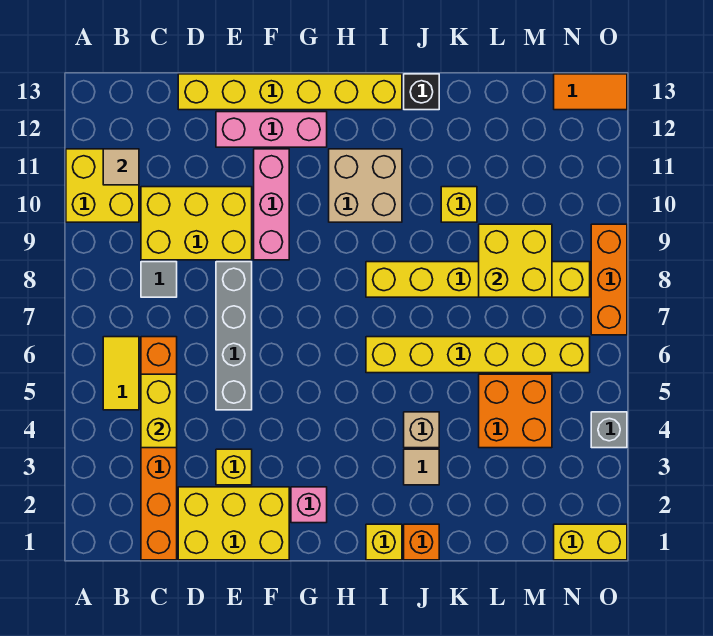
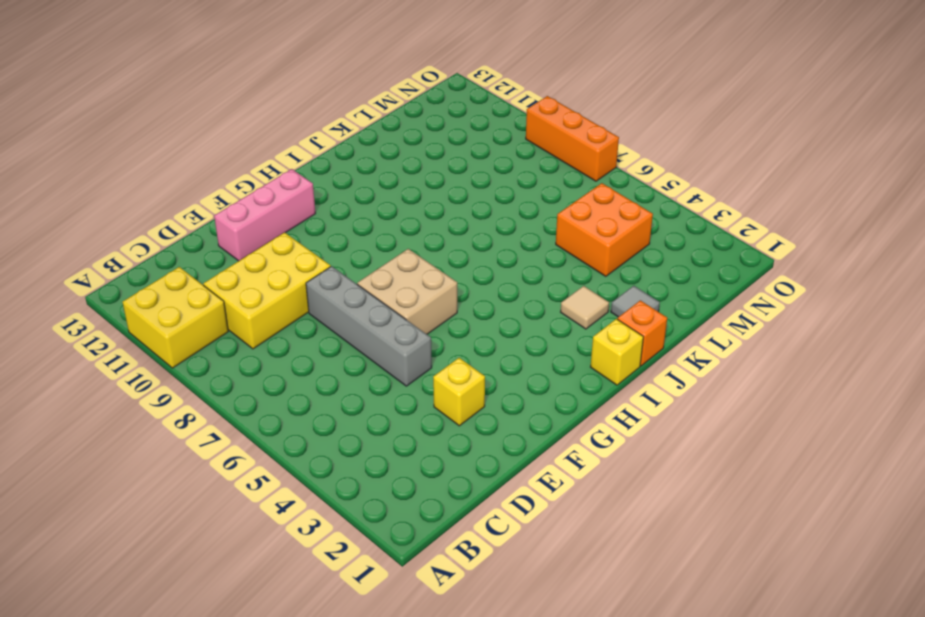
tan 2x2 brick [357,249,457,334] -> tan 2x2 brick moved to [329,149,402,222]
grey 1x1 tile [611,286,660,317] -> grey 1x1 tile moved to [141,262,177,297]
none -> yellow 1x2 tile [103,337,139,410]
none -> orange 1x6 brick [141,337,177,560]
none -> yellow 2x3 brick [178,487,289,560]

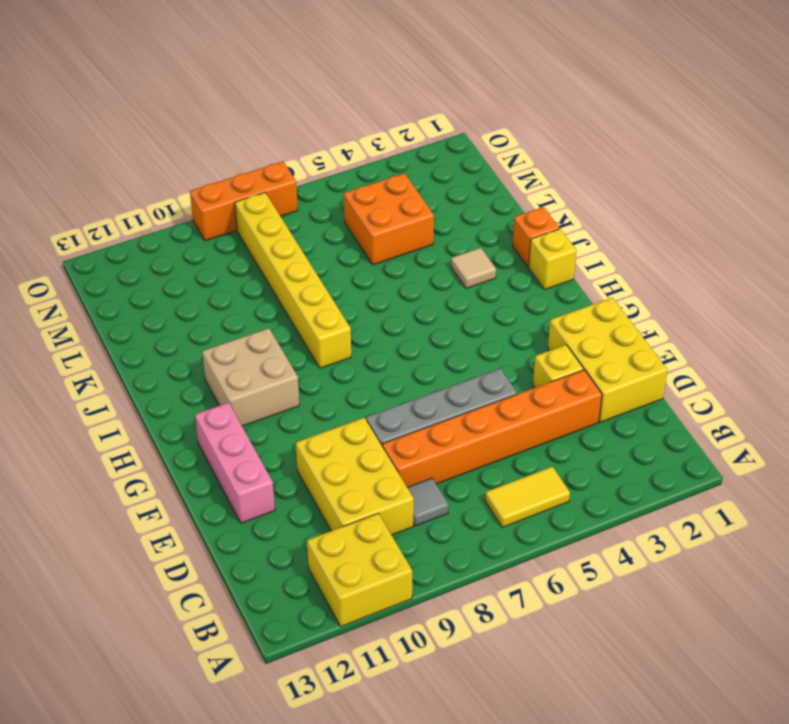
orange 1x6 brick [382,370,602,487] -> orange 1x6 brick moved to [141,337,177,560]
none -> yellow 1x6 brick [178,74,402,110]
none -> pink 1x3 brick [254,149,289,260]
none -> pink 1x1 brick [291,487,327,523]

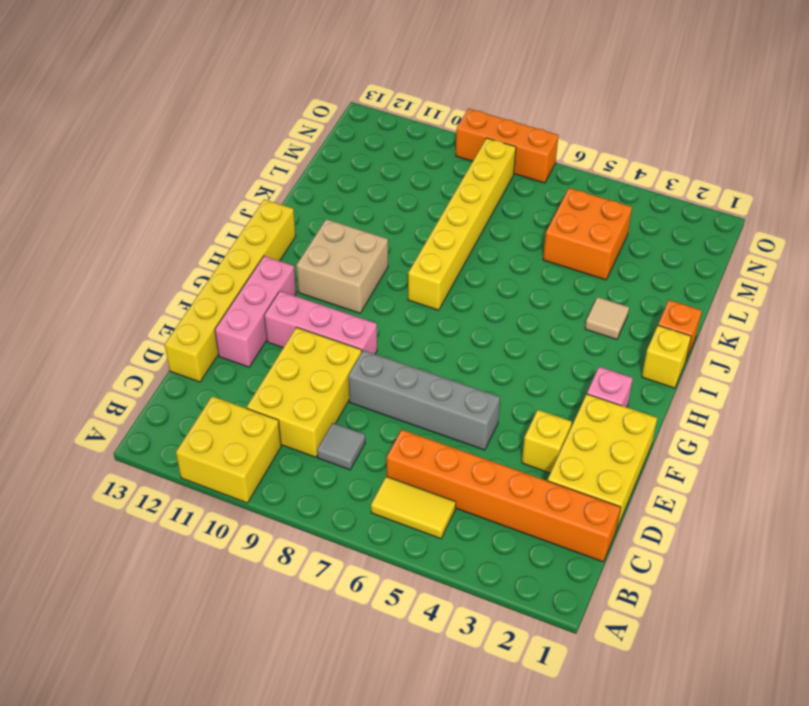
none -> yellow 1x6 brick [366,337,590,373]
none -> tan 1x1 brick [404,412,439,448]
none -> black 1x1 brick [404,74,439,110]

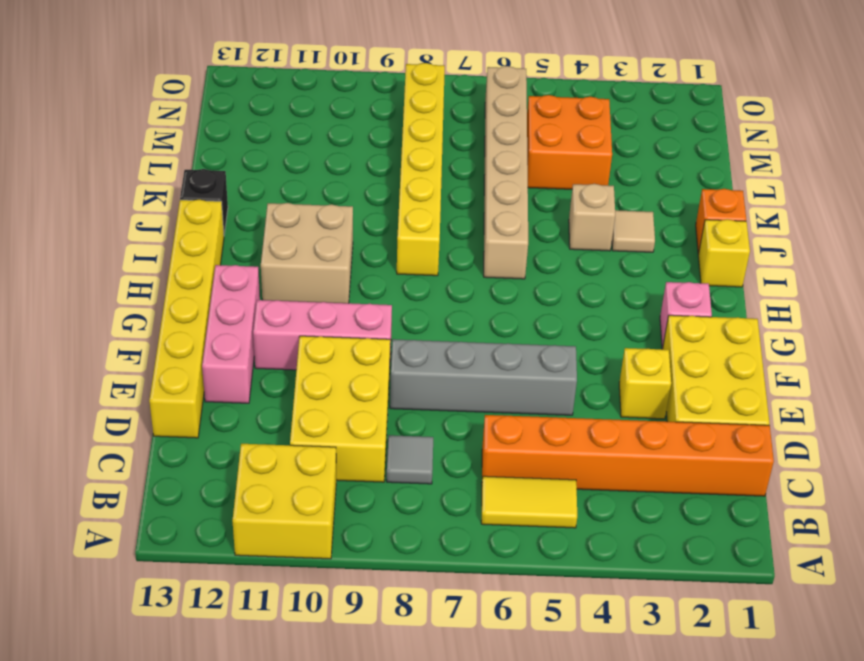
tan 1x6 brick [484,66,528,279] -> yellow 1x6 brick [366,337,590,373]
none -> yellow 1x1 brick [441,187,477,222]
none -> yellow 1x2 brick [554,524,627,560]
none -> orange 1x2 tile [554,74,627,110]

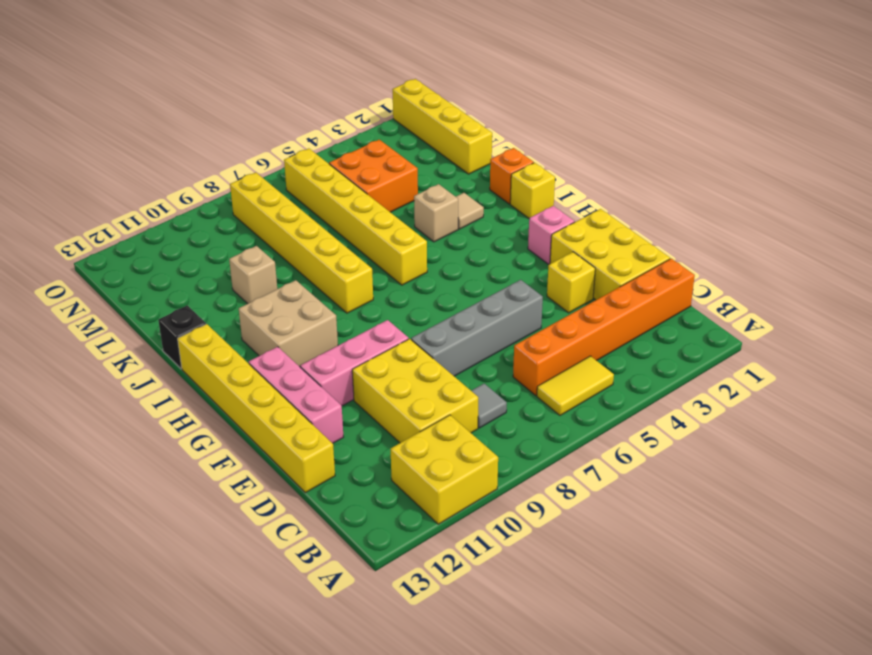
tan 1x1 brick [229,246,277,304] -> yellow 1x1 brick [441,187,477,222]
yellow 1x4 brick [392,79,492,174] -> yellow 1x2 brick [554,524,627,560]
none -> orange 1x2 tile [554,74,627,110]
none -> grey 1x1 brick [591,412,627,448]
none -> orange 1x3 brick [591,224,627,335]

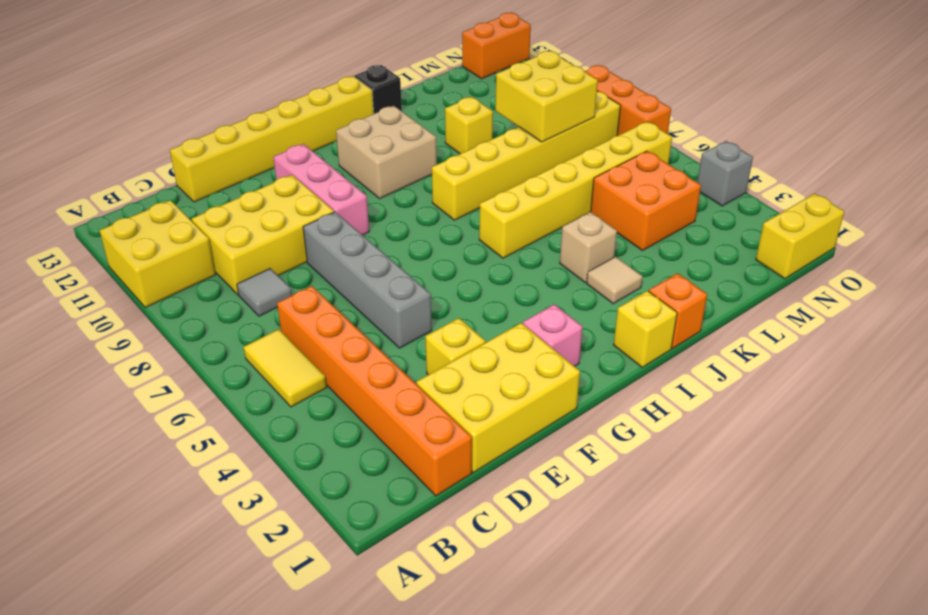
orange 1x2 brick [462,13,531,79] -> orange 1x2 tile [554,74,627,110]
none -> pink 1x3 brick [216,112,327,147]
none -> tan 1x1 tile [103,149,139,185]
none -> yellow 1x2 brick [141,374,177,448]

